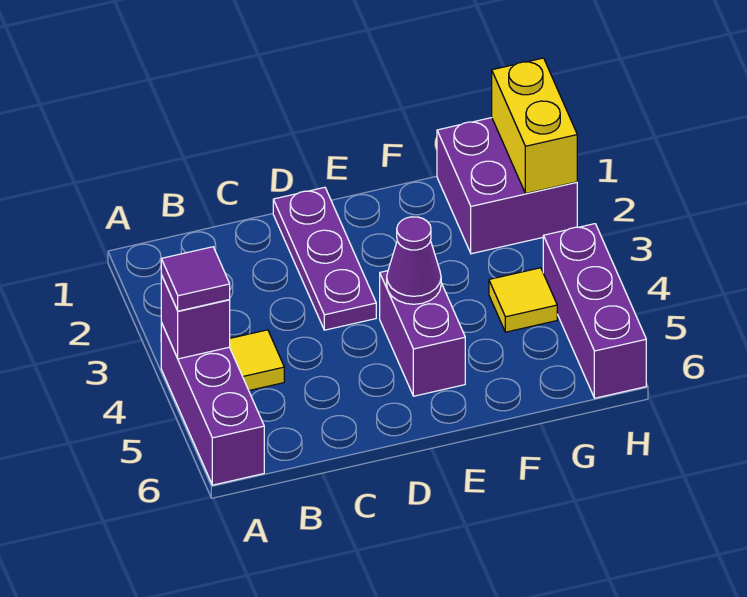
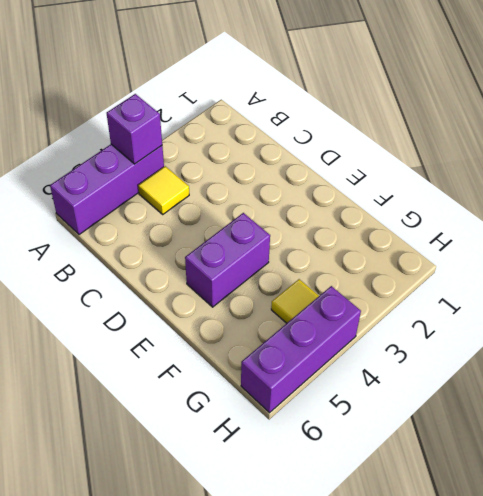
none -> purple 1x3 plate [273,187,376,330]
none -> purple 2x2 brick [437,118,577,254]

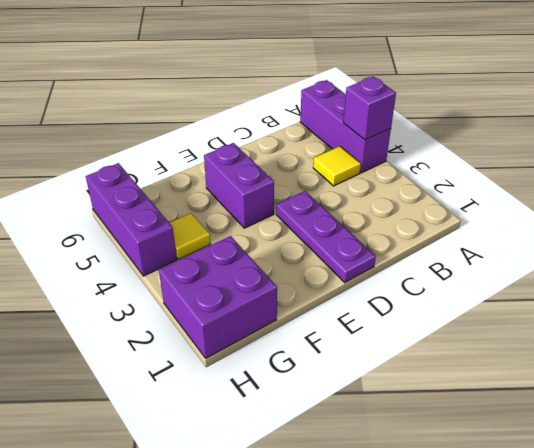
none -> purple 1x1 cone [387,217,441,304]
none -> yellow 1x2 brick [492,58,577,193]

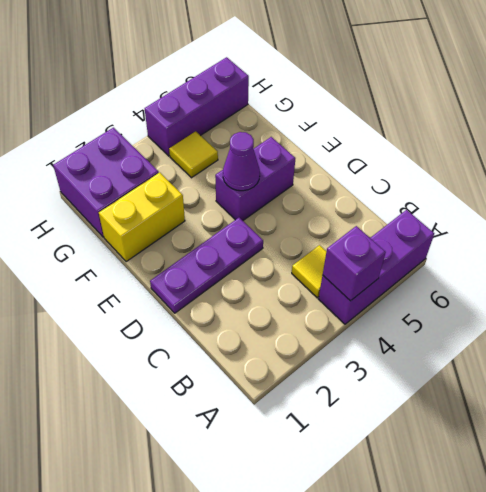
yellow 1x2 brick [99,173,185,262] -> yellow 1x2 brick moved to [492,58,577,193]
none -> purple 1x1 tile [161,247,230,311]

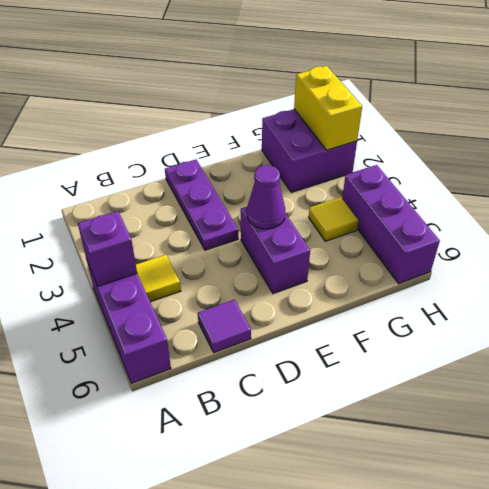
purple 1x1 tile [198,300,251,353] -> purple 1x1 tile moved to [161,247,230,311]

